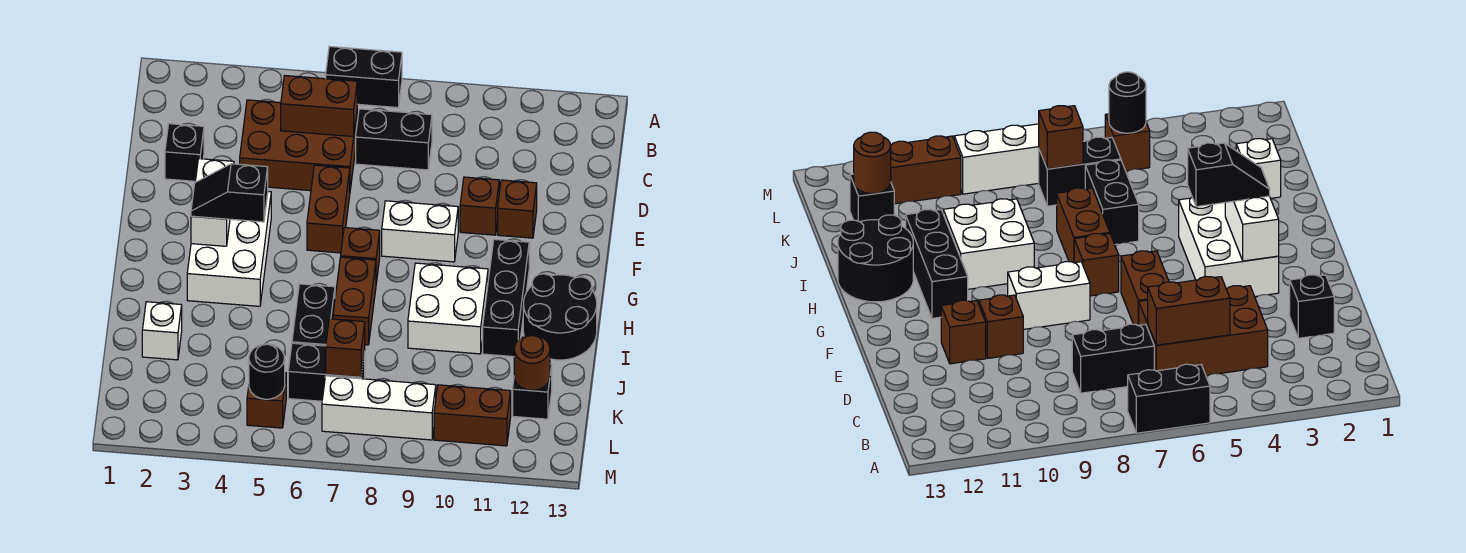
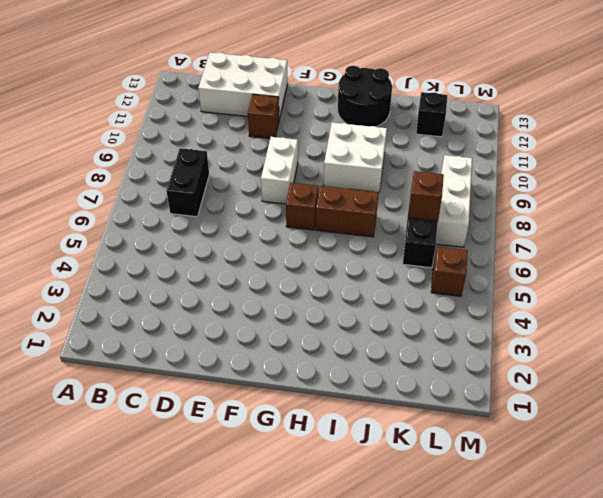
white 2x3 brick [198,52,288,119] -> white 2x3 brick moved to [187,192,271,306]
none -> black 1x2 brick [326,46,402,108]
none -> brown 2x3 brick [240,100,357,191]
none -> black 1x1 brick [165,124,204,181]

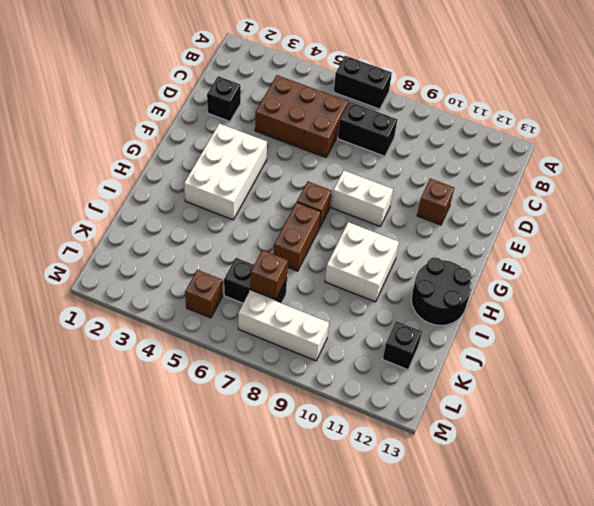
none -> brown 1x2 brick [307,165,350,253]
none -> brown 1x1 brick [460,177,499,235]
none -> black 1x3 brick [483,239,529,357]

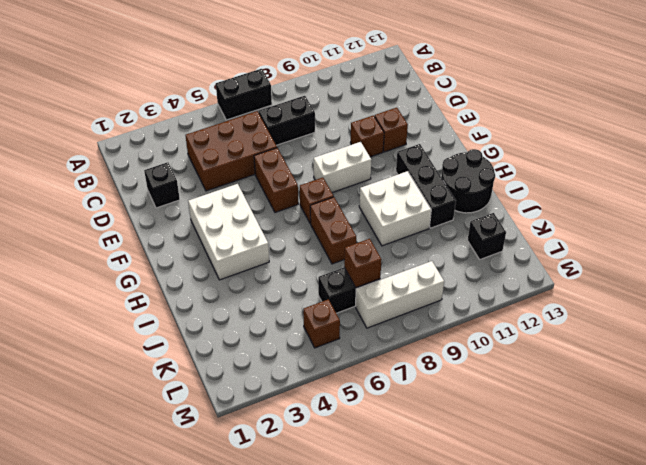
none -> black 1x2 brick [292,284,335,346]
none -> white 1x1 brick [142,302,182,360]
none -> brown 1x2 brick [434,385,511,446]

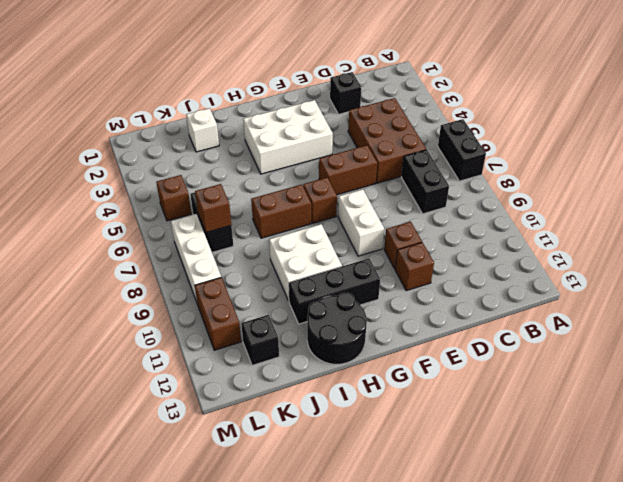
none -> black 1x2 brick [292,284,335,346]
none -> brown 1x2 brick [281,76,357,137]
none -> white 1x2 brick [191,159,234,246]

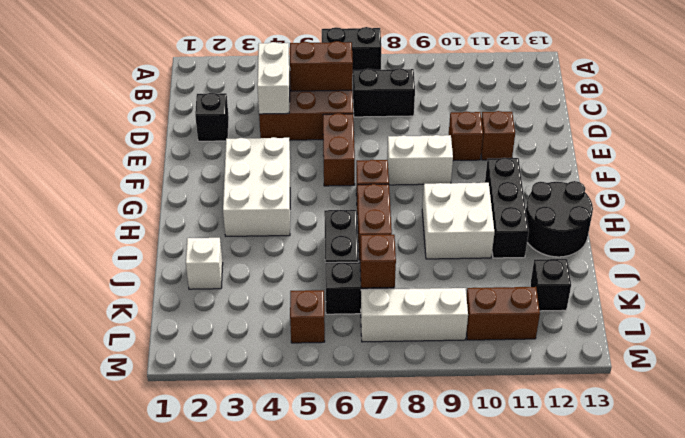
white 1x2 brick [257,42,290,114] -> white 1x2 brick moved to [191,159,234,246]
none -> brown 1x1 round brick [514,335,550,390]
none -> black 1x1 round brick [249,344,285,399]
none -> black 1x2 slope [191,164,268,222]

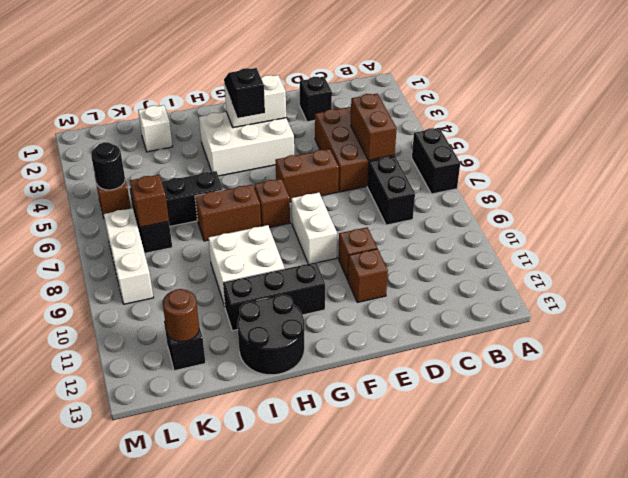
none -> brown 1x2 brick [434,385,511,446]

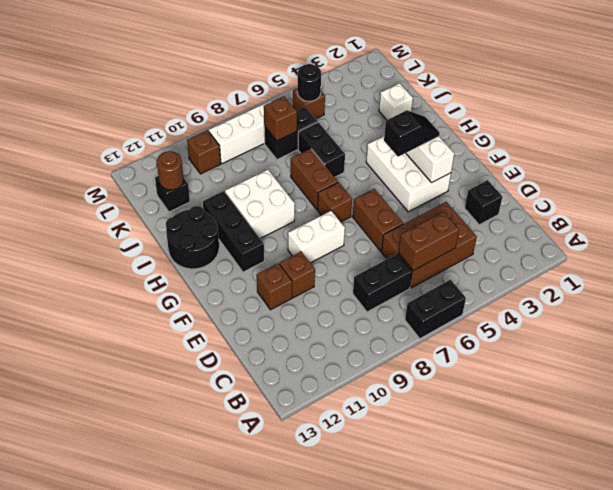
brown 1x1 brick [187,130,221,174] -> brown 1x2 brick [434,385,511,446]

